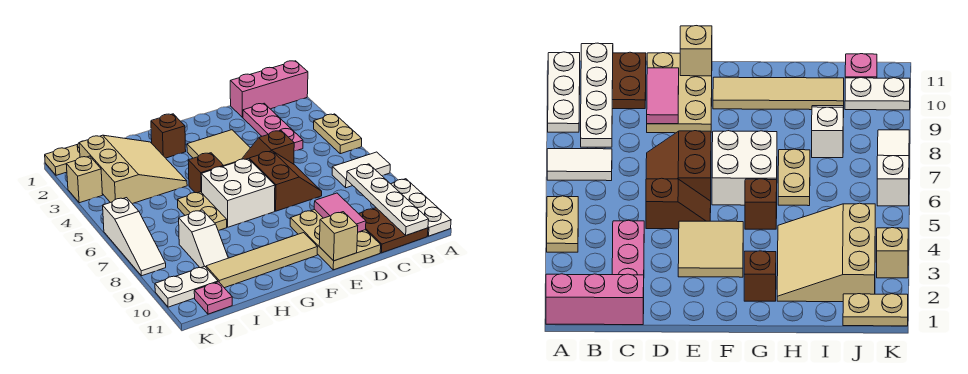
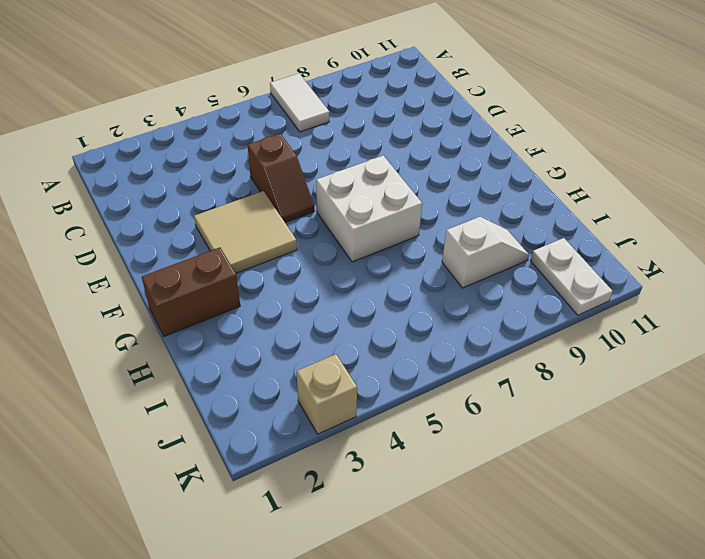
brown 1x2 brick [142,247,240,337] -> brown 1x1 brick [151,114,186,158]
none -> pink 1x3 brick [230,61,308,117]
none -> tan 1x2 plate [314,114,362,154]
none -> white 1x3 plate [391,179,451,236]

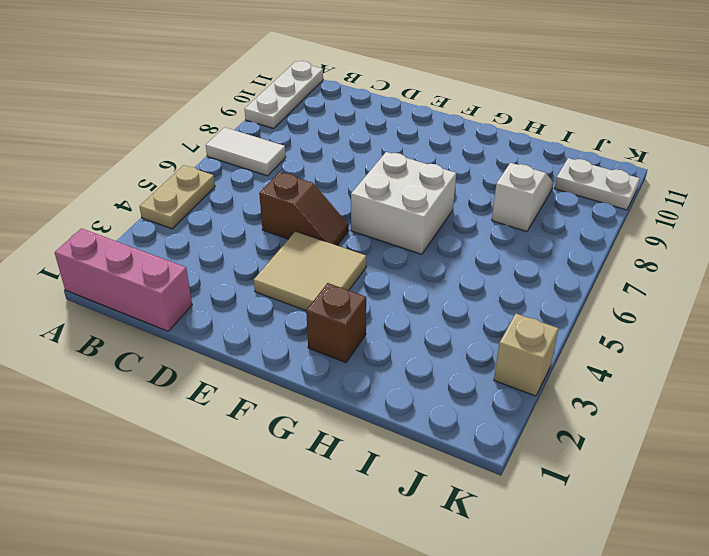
none -> brown 2x2 plate [359,208,428,253]
none -> pink 1x3 plate [243,103,303,151]
none -> brown 2x2 slope [249,151,322,211]

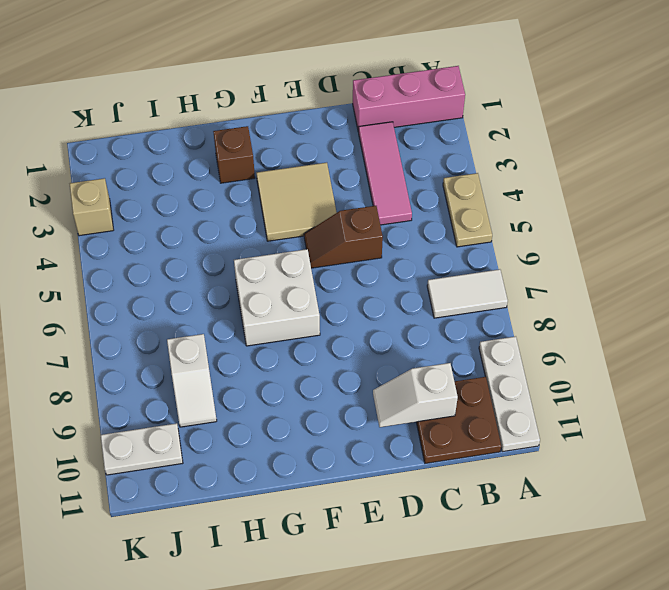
pink 1x3 tile [359,122,412,225] -> pink 1x3 plate [243,103,303,151]
white 1x2 slope [373,363,458,427] -> pink 1x2 tile [314,193,366,232]
none -> brown 2x2 slope [249,151,322,211]
none -> tan 2x3 plate [290,210,381,270]
none -> tan 1x4 tile [206,233,318,288]

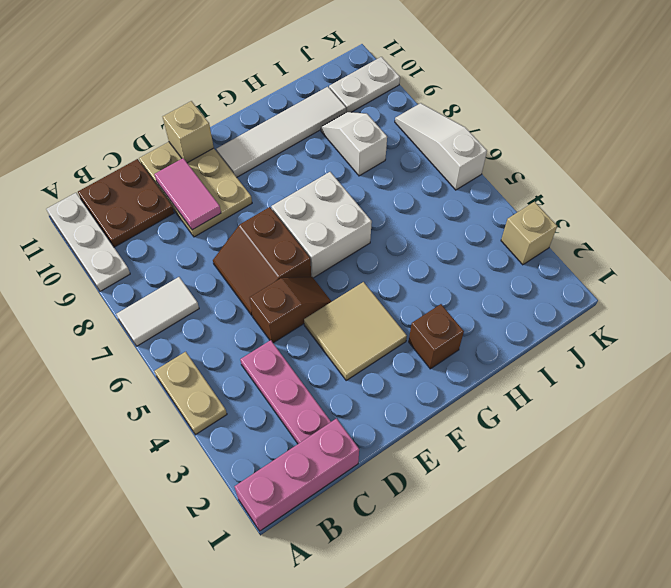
white 1x4 tile [216,87,346,177] -> tan 1x4 tile [206,233,318,288]
none -> brown 1x1 brick [188,153,224,193]
none -> tan 3x3 slope [79,135,187,204]
none -> tan 1x2 plate [178,192,227,230]

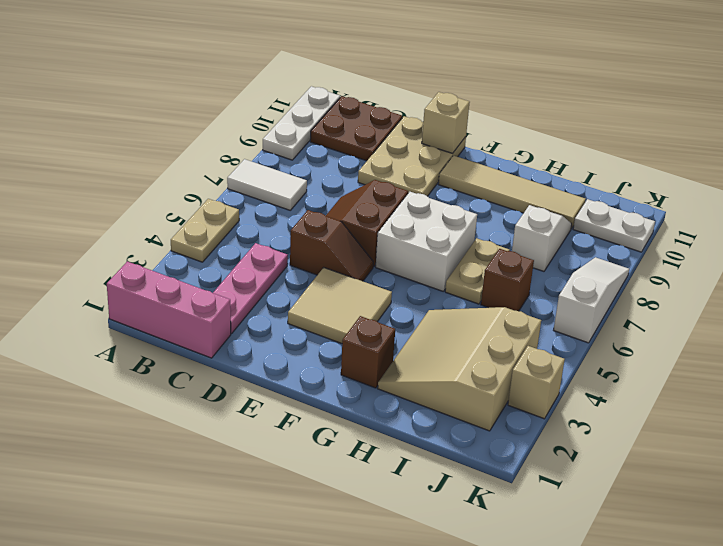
brown 1x1 brick [481,249,534,311] -> brown 1x1 brick moved to [188,153,224,193]
none -> tan 1x2 plate [45,143,80,175]
none -> pink 1x1 plate [194,282,232,314]
none -> white 1x4 plate [347,164,429,235]

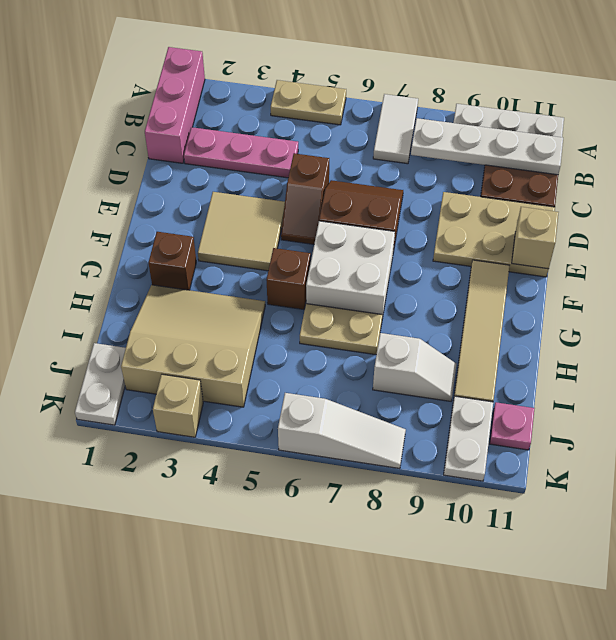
white 1x2 plate [75,343,126,425] -> tan 1x2 plate [45,143,80,175]
none -> pink 1x2 tile [314,193,366,232]

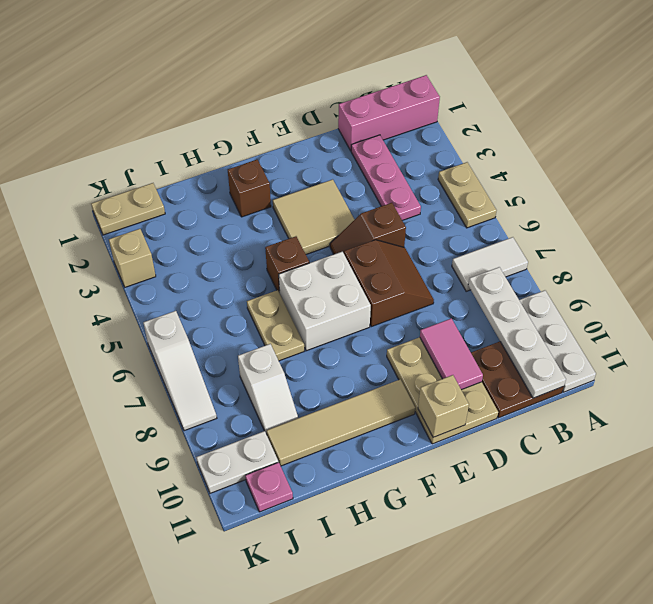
none -> tan 3x3 slope [79,135,187,204]

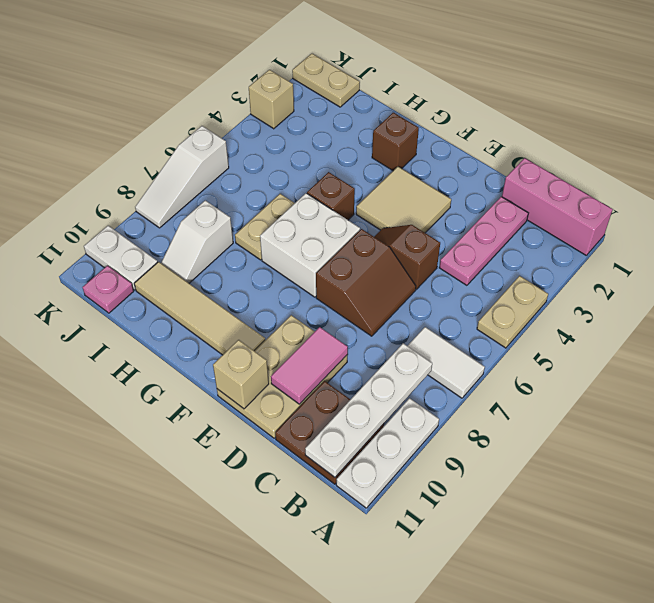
none -> tan 3x3 slope [79,135,187,204]

